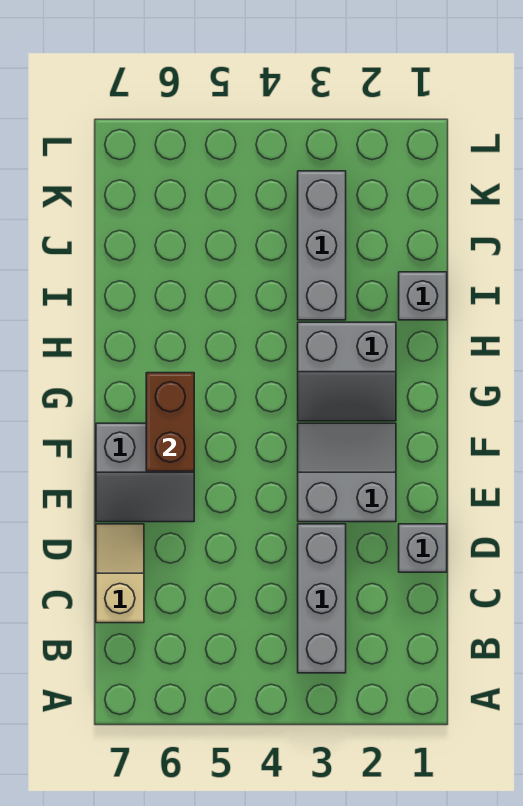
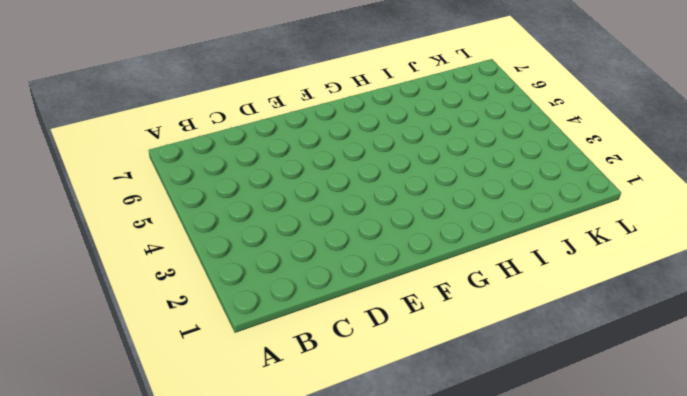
none -> grey 1x3 brick [298,524,346,673]
none -> tan 1x2 slope [96,524,144,623]

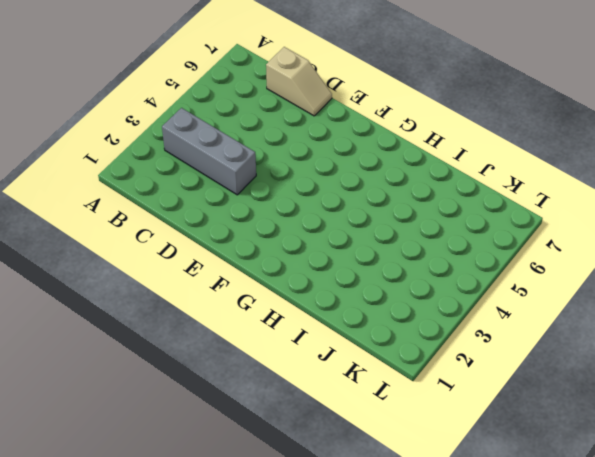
none -> grey 1x1 brick [399,524,447,572]
none -> grey 2x2 slope [298,423,396,522]

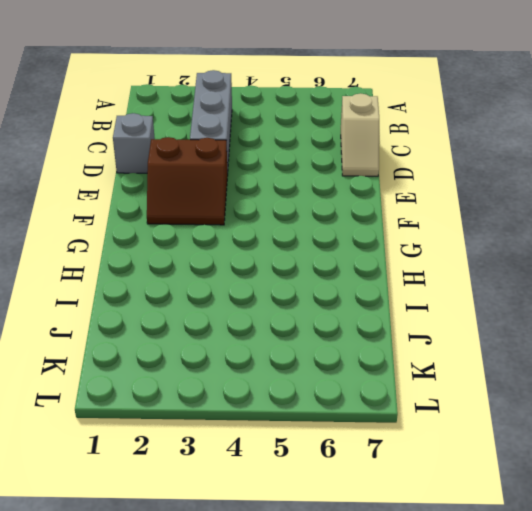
brown 2x2 slope [147,137,228,225] -> grey 2x2 slope [298,423,396,522]
none -> grey 2x2 slope [96,423,194,522]
none -> grey 2x2 slope [298,322,396,421]

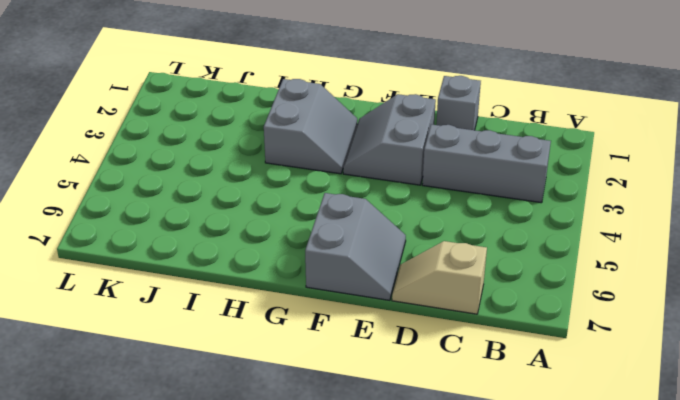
none -> grey 1x1 brick [399,272,447,320]
none -> grey 1x3 brick [298,171,346,320]

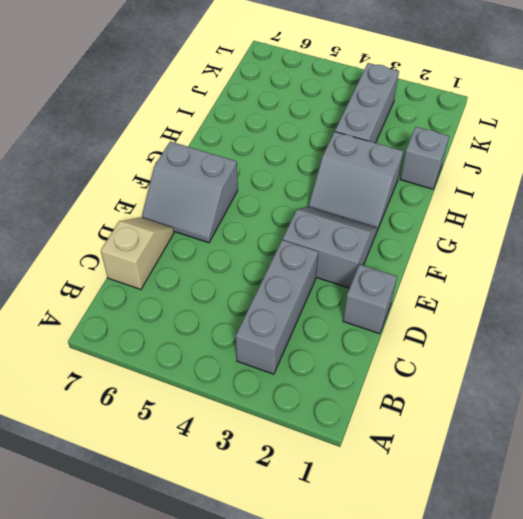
none -> brown 1x2 brick [146,373,194,471]

